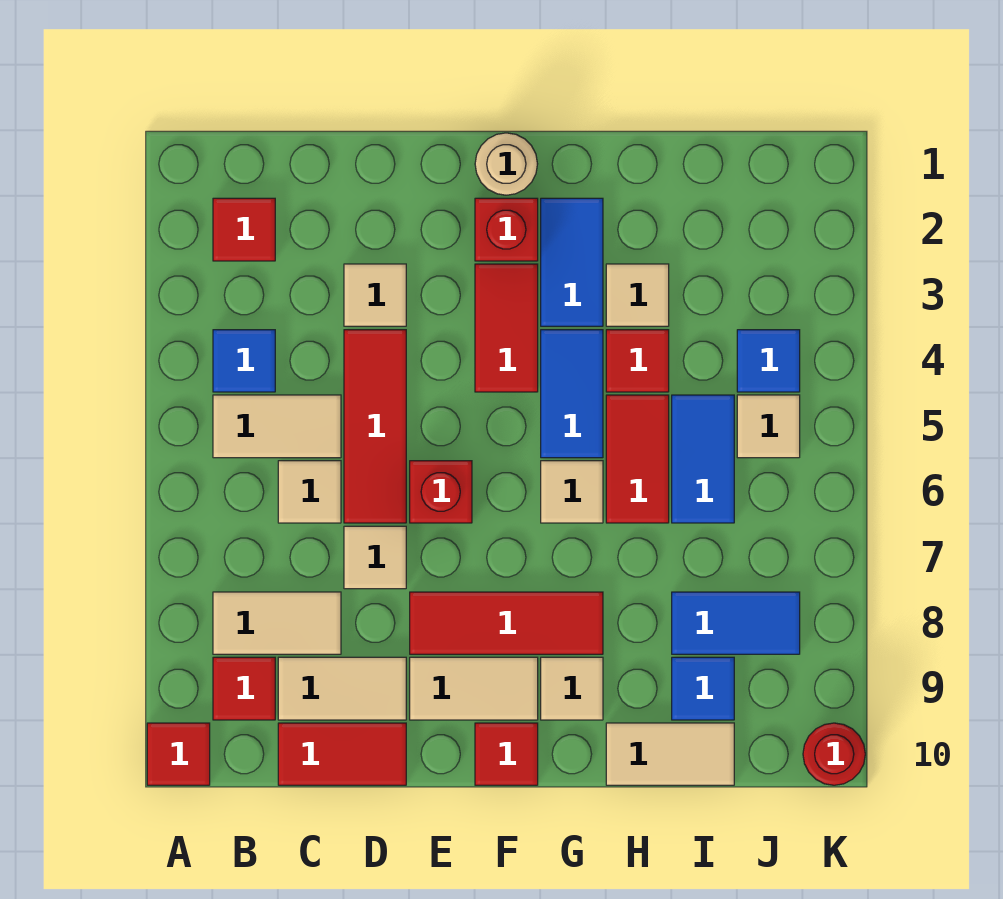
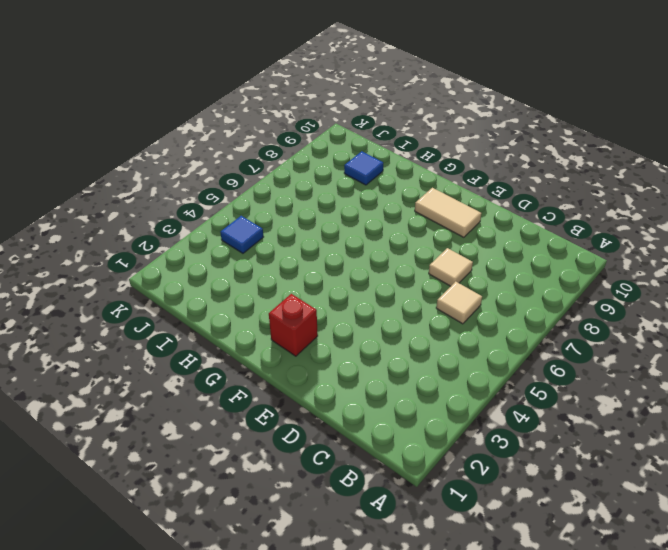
none -> red 1x1 tile [147,723,210,785]
none -> red 1x1 tile [213,198,275,261]
none -> blue 1x1 tile [213,330,275,392]
none -> tan 1x2 tile [213,395,341,458]

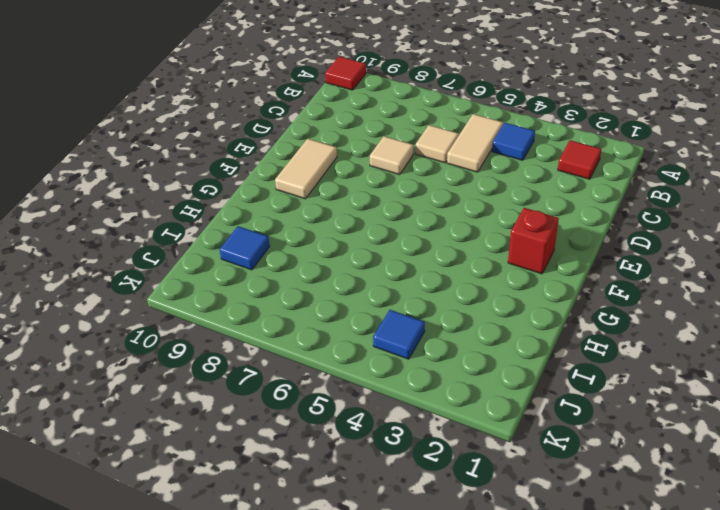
none -> tan 1x2 tile [213,592,341,654]
none -> red 1x1 tile [213,657,275,720]
none -> tan 1x2 tile [278,657,406,720]
none -> red 1x2 tile [278,723,406,785]

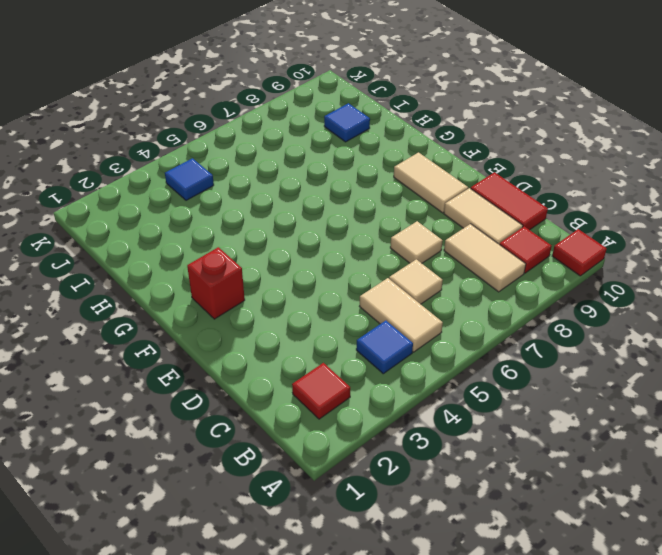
none -> tan 1x1 tile [344,264,406,326]
none -> red 1x3 tile [344,330,406,523]
none -> red 1x1 brick [410,461,472,523]
none -> red 1x3 tile [410,592,603,654]

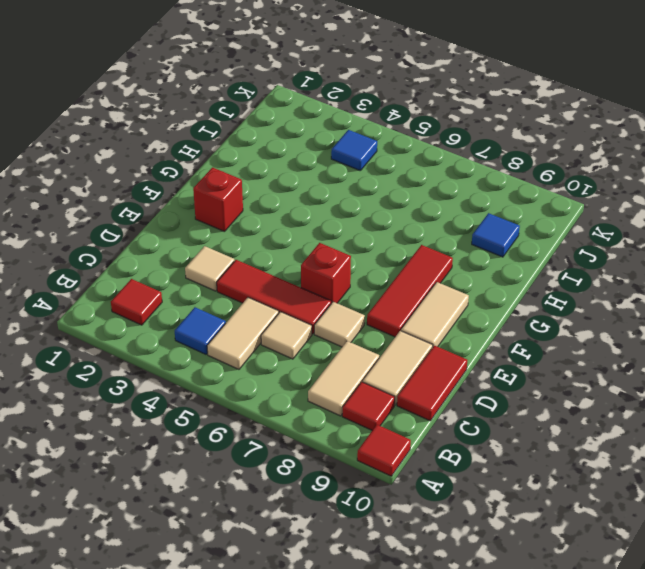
none -> tan 1x1 round brick [475,133,537,195]
none -> red 1x2 tile [475,264,538,392]
none -> red 1x1 tile [475,723,538,785]
none -> blue 1x2 tile [541,198,603,326]

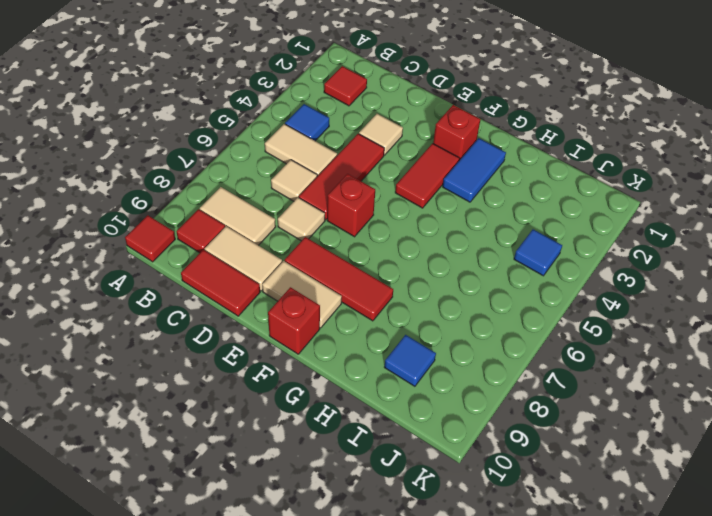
red 1x1 brick [268,287,320,354] -> red 1x1 tile [475,723,538,785]
none -> tan 1x1 round brick [475,133,537,195]
none -> blue 1x2 tile [541,330,603,458]
none -> tan 1x1 tile [541,461,603,523]
none -> tan 1x1 tile [541,657,603,720]

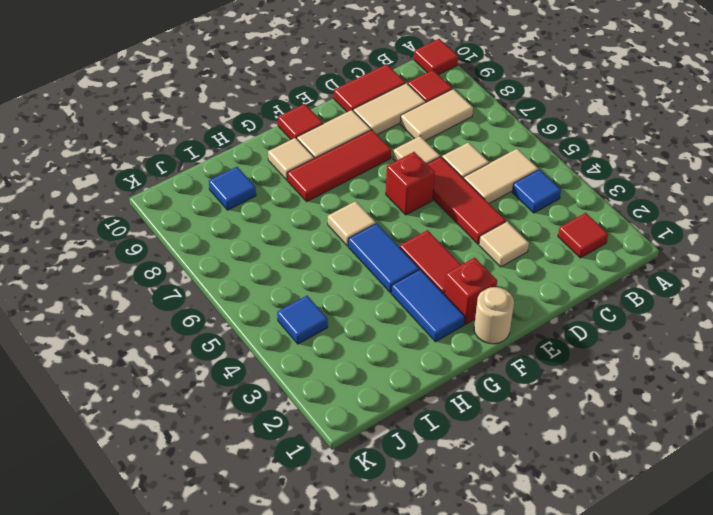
none -> tan 1x1 tile [606,264,669,326]
none -> red 1x1 tile [606,330,669,392]
none -> red 1x2 tile [606,395,669,523]
none -> tan 1x2 tile [606,723,734,785]

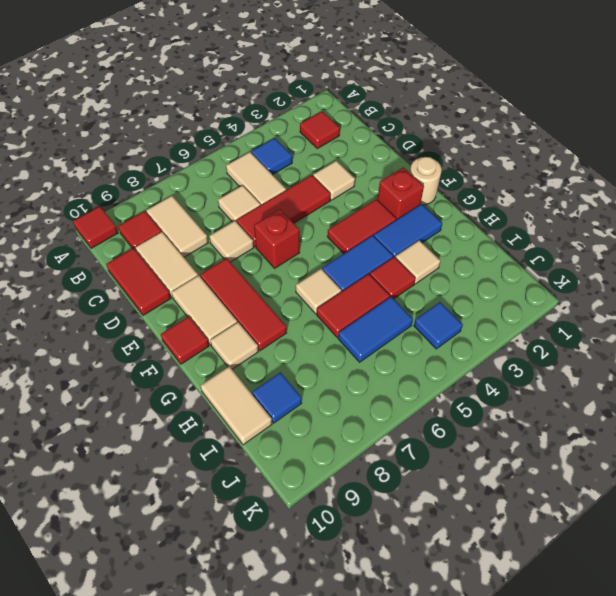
none -> blue 1x2 tile [672,592,800,654]
none -> tan 1x1 tile [737,395,800,458]
none -> red 1x1 round brick [803,723,865,785]

